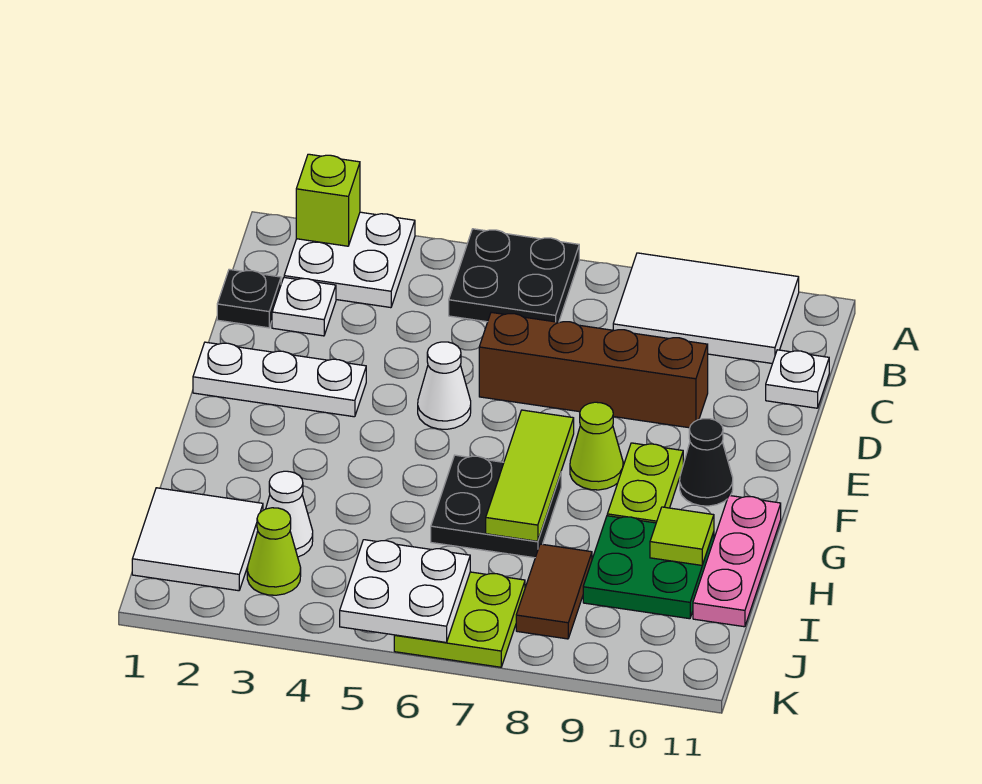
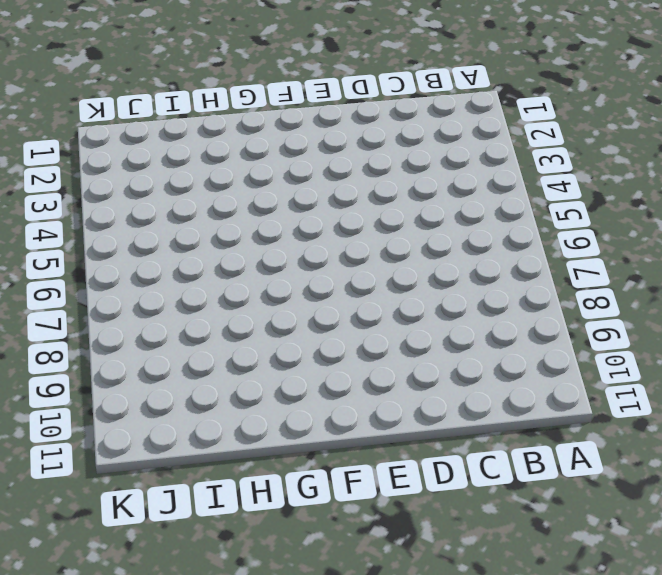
none -> white 2x2 plate [284,212,415,308]
none -> black 2x2 plate [449,229,579,322]
none -> white 2x3 tile [613,253,799,364]

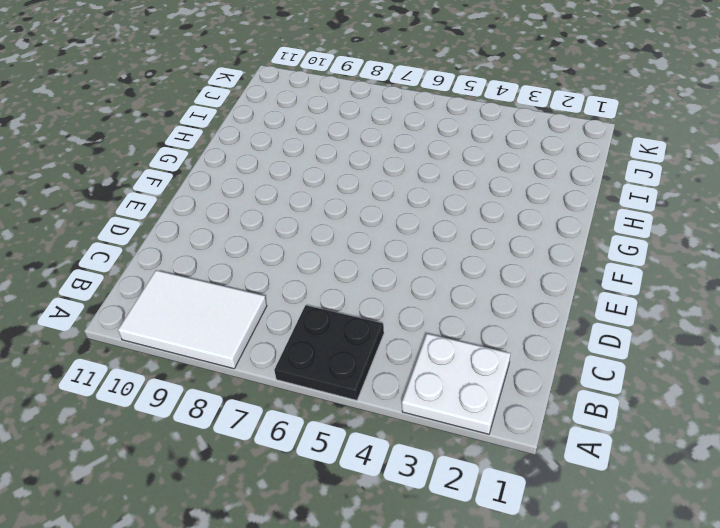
none -> black 1x1 plate [217,269,281,328]
none -> white 1x1 plate [272,278,336,336]
none -> white 1x1 plate [766,350,829,408]

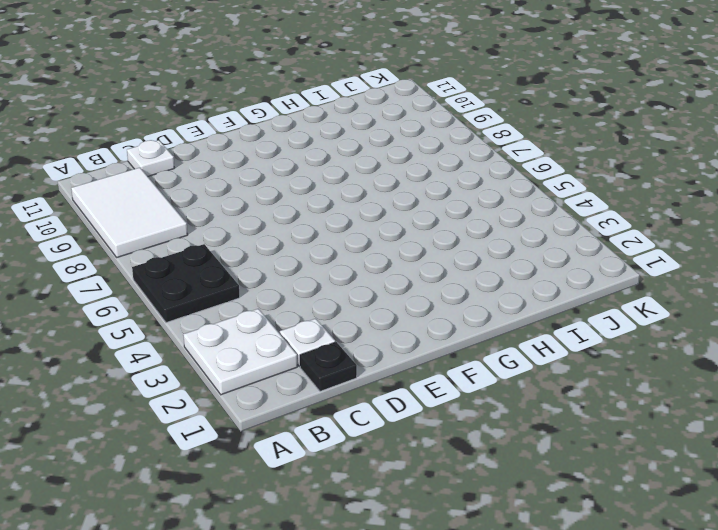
none -> brown 1x4 brick [479,312,708,428]
none -> white 1x3 plate [193,342,366,417]
none -> white 1x1 cone [418,342,471,429]

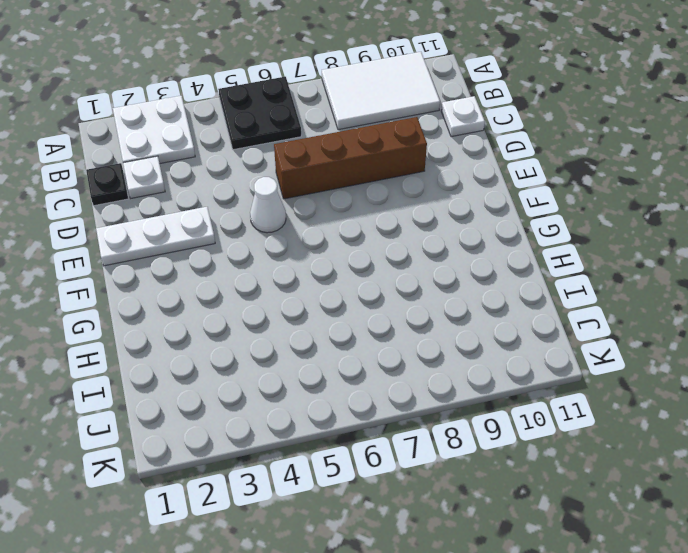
none -> lime 1x1 cone [570,402,623,490]
none -> lime 1x2 plate [607,443,683,523]
none -> black 1x1 cone [680,419,733,506]

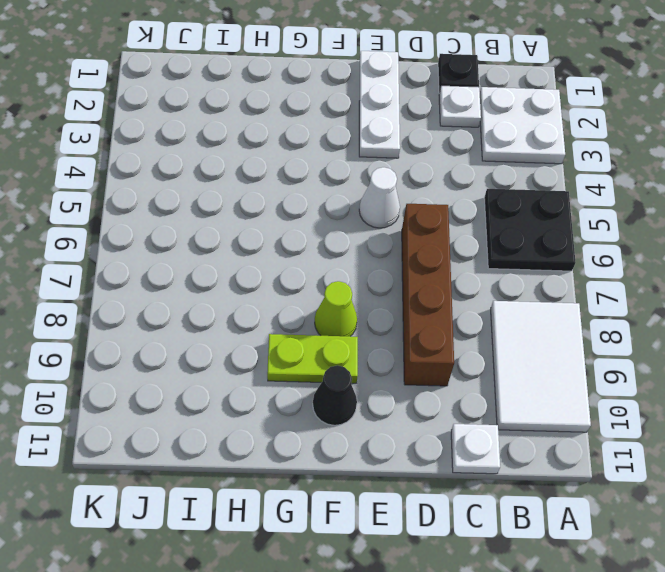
none -> black 2x2 plate [431,455,561,558]
none -> pink 1x3 plate [693,496,781,627]
none -> green 2x2 plate [583,516,714,619]

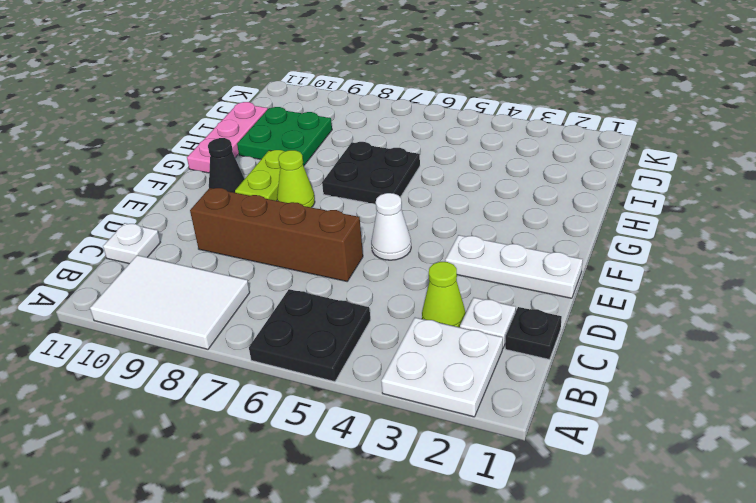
lime 1x1 cone [422,262,466,327] -> lime 1x1 cone moved to [247,508,301,595]
none -> white 2x2 tile [132,488,263,591]
none -> white 1x1 cone [266,471,313,557]
none -> brown 1x2 tile [516,544,592,639]

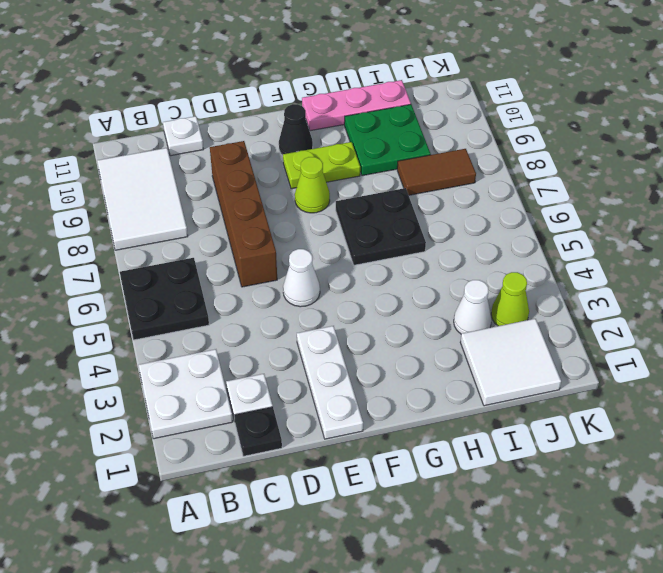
none -> lime 2x2 plate [394,572,525,667]
none -> lime 1x1 brick [296,154,360,246]
none -> lime 1x3 tile [486,410,574,541]

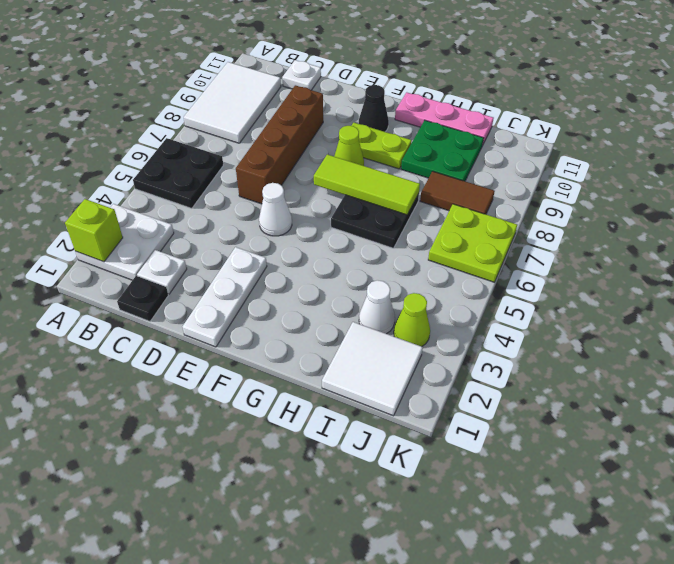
none -> lime 1x1 tile [650,507,714,565]
none -> white 2x2 plate [340,540,470,642]

